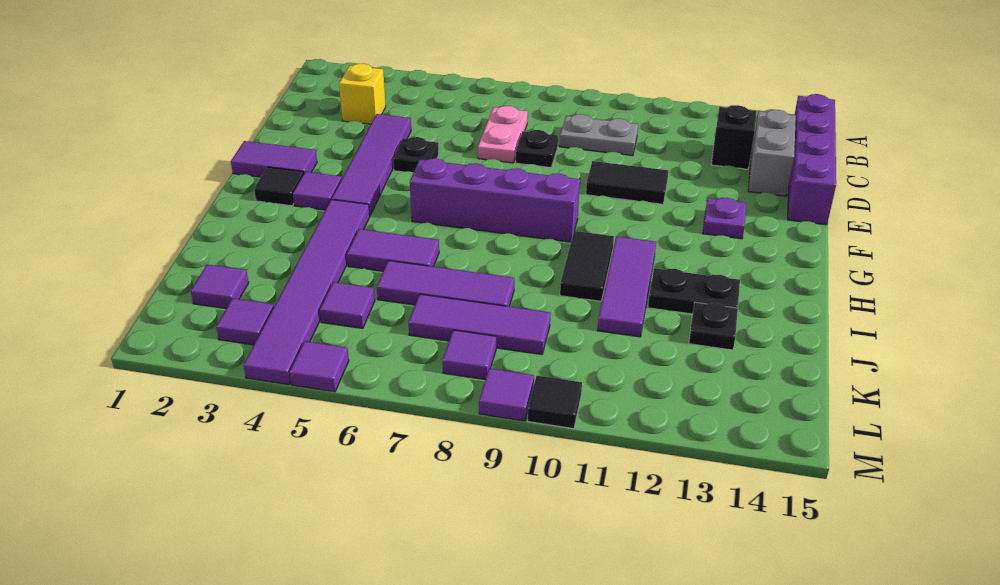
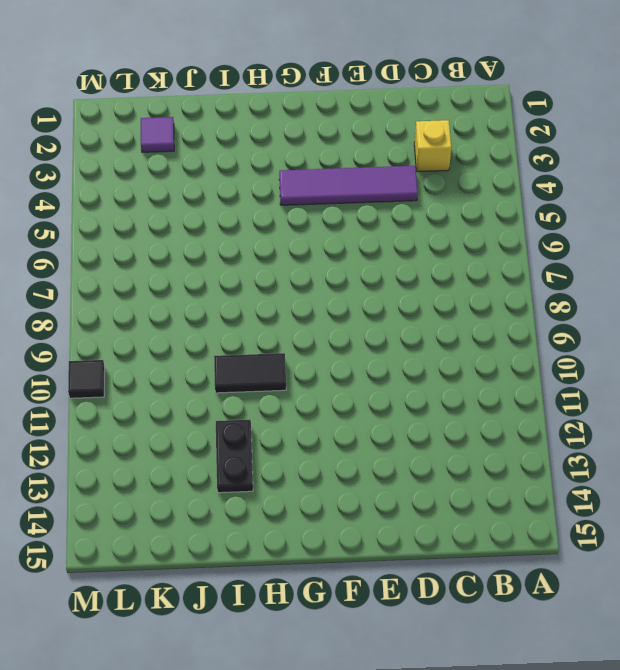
none -> purple 1x4 brick [788,94,836,225]
none -> pink 1x2 plate [478,106,528,163]
none -> grey 1x2 plate [560,114,638,156]
none -> black 1x1 brick [711,105,756,169]

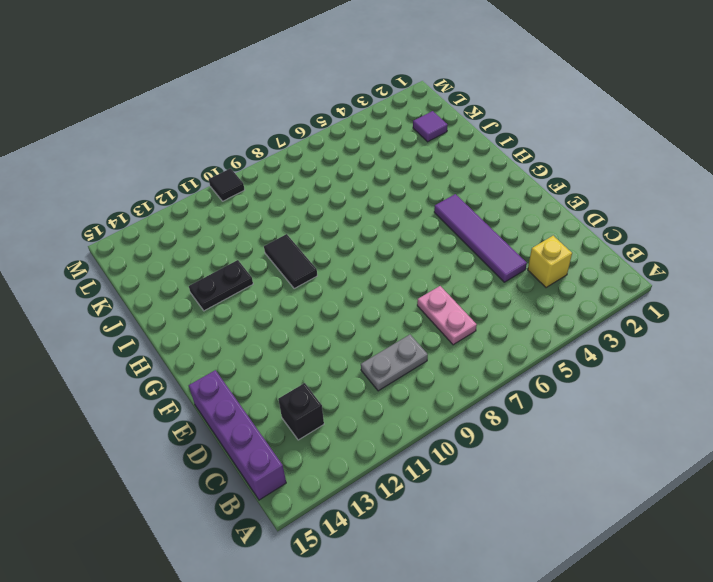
none -> grey 1x2 brick [748,110,796,196]
none -> black 1x1 plate [515,130,558,168]
none -> black 1x1 plate [393,137,439,173]
none -> black 1x2 tile [586,161,668,204]

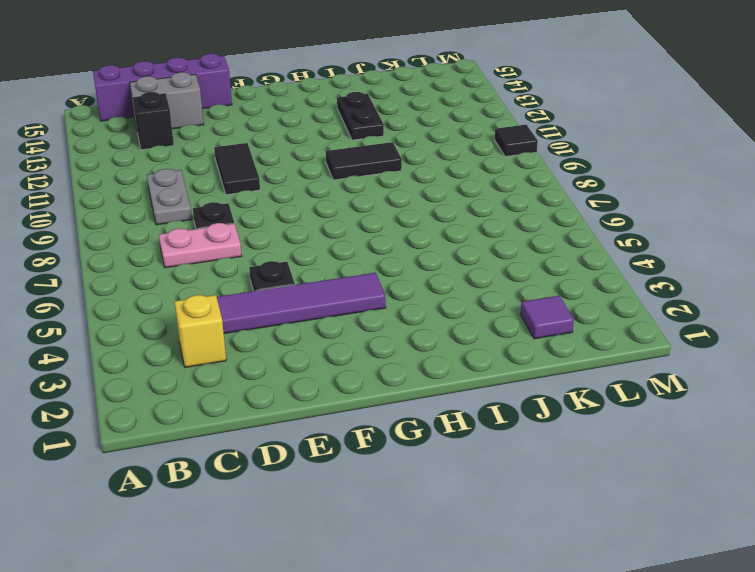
none -> purple 1x2 tile [231,141,317,177]
none -> purple 1x1 plate [703,198,746,239]
none -> black 1x1 tile [254,167,304,206]
none -> purple 1x1 tile [293,172,342,210]

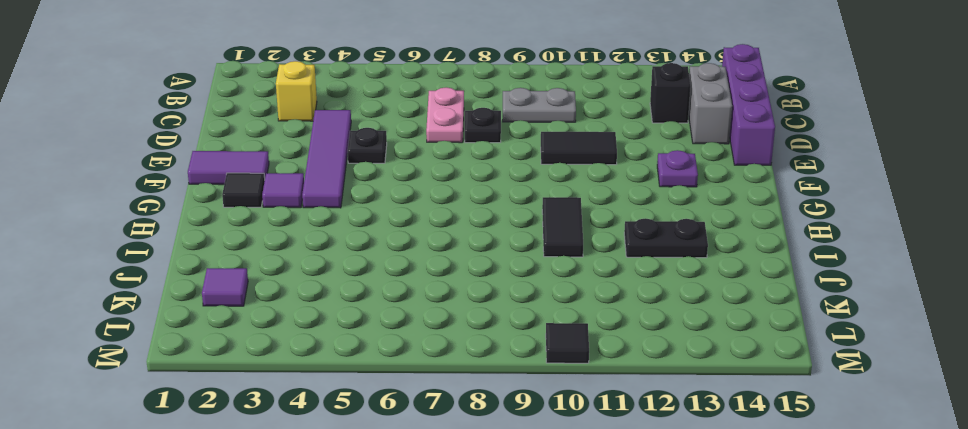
none -> purple 1x4 brick [410,158,580,242]
none -> purple 1x6 tile [244,200,370,385]
none -> purple 1x3 tile [597,236,656,337]
none -> purple 1x2 tile [347,229,439,271]

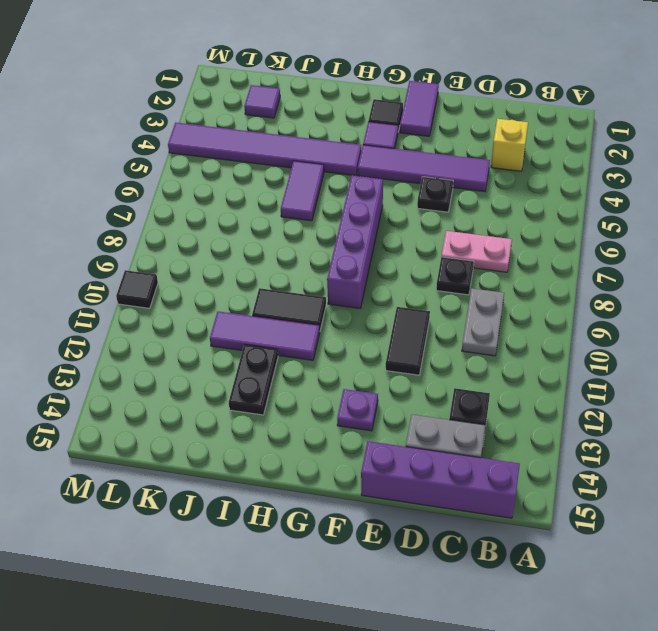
none -> purple 1x3 tile [377,261,514,307]
none -> black 1x1 plate [689,302,738,350]
none -> purple 1x1 tile [320,282,375,328]
none -> purple 1x3 tile [408,294,551,355]

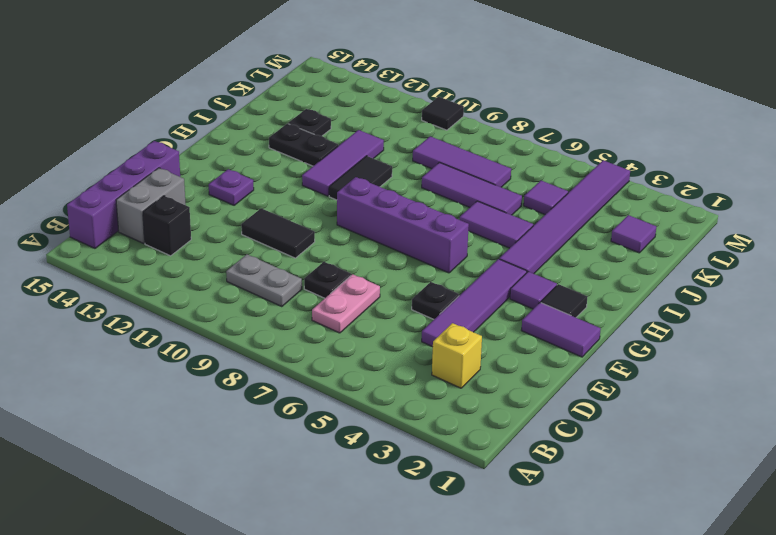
none -> purple 1x1 tile [216,298,274,345]
none -> purple 1x1 tile [443,330,496,380]
none -> purple 1x1 tile [290,341,349,392]
none -> purple 1x1 tile [479,369,534,421]

